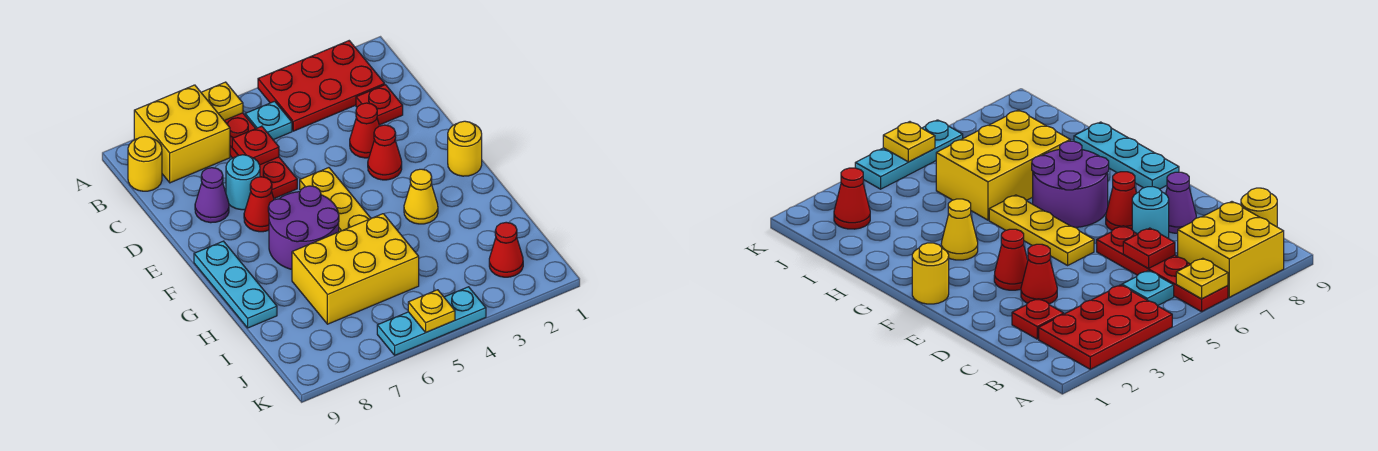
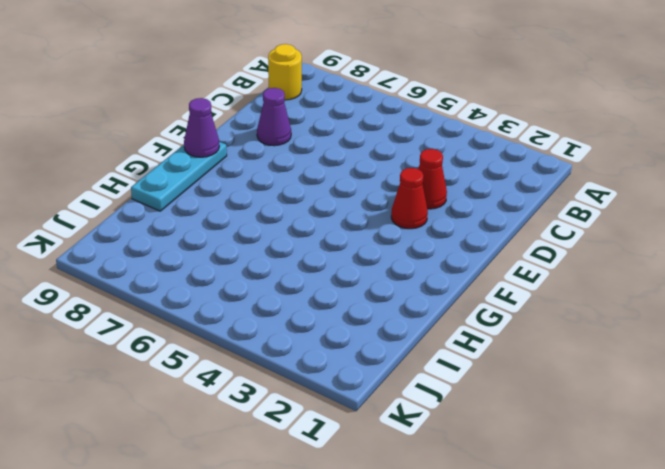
purple 1x1 cone [184,98,219,157] -> none
none -> red 2x3 plate [258,41,385,131]
none -> red 1x4 plate [224,113,297,198]
none -> yellow 2x2 brick [134,85,230,183]

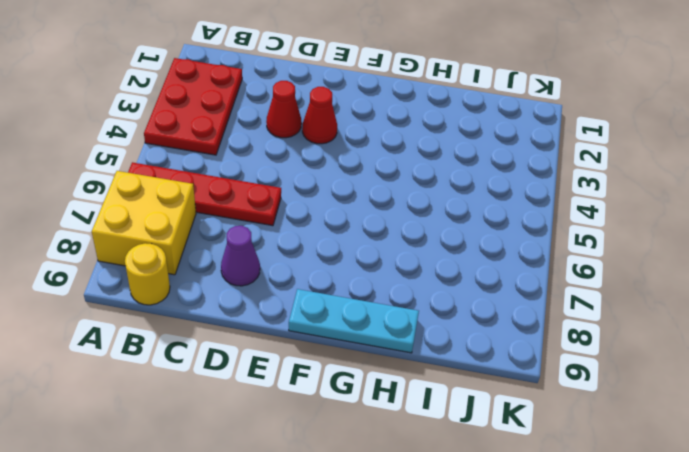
none -> cyan 1x1 plate [245,101,292,140]
none -> red 1x1 plate [356,85,403,125]
none -> cyan 1x1 round brick [226,155,260,210]

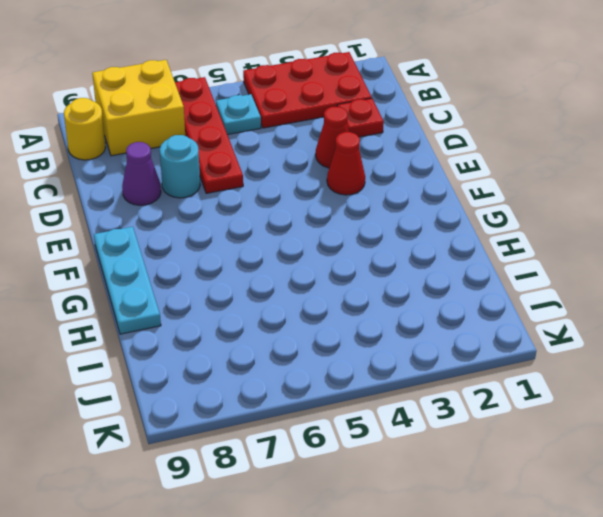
none -> yellow 1x3 plate [300,168,371,232]
none -> red 1x1 cone [244,177,274,232]
none -> yellow 1x1 round brick [448,121,482,176]

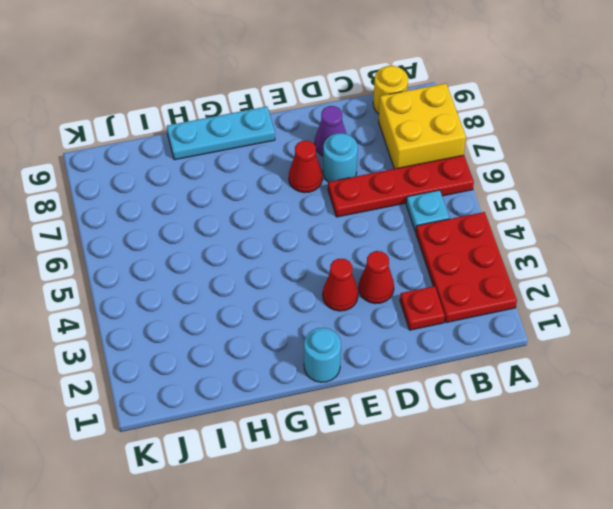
cyan 1x1 round brick [304,328,341,382] -> yellow 1x1 round brick [448,121,482,176]
none -> yellow 1x3 plate [300,168,371,232]
none -> purple 2x2 round brick [268,186,339,269]
none -> yellow 1x1 cone [404,169,438,224]

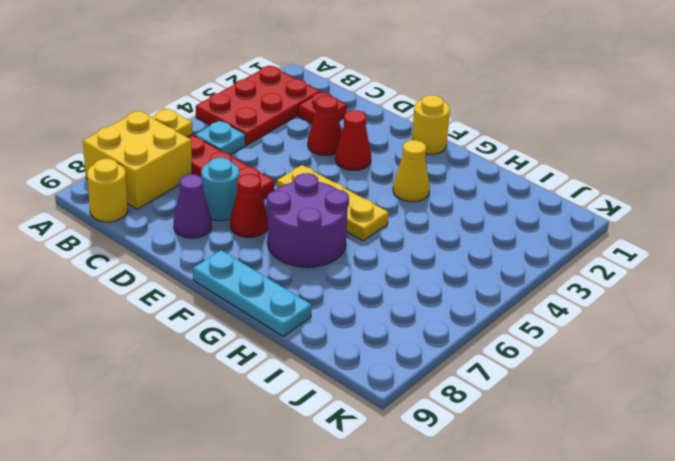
none -> yellow 2x3 brick [292,214,419,324]
none -> red 1x1 cone [489,222,523,277]
none -> cyan 1x3 plate [377,287,486,355]

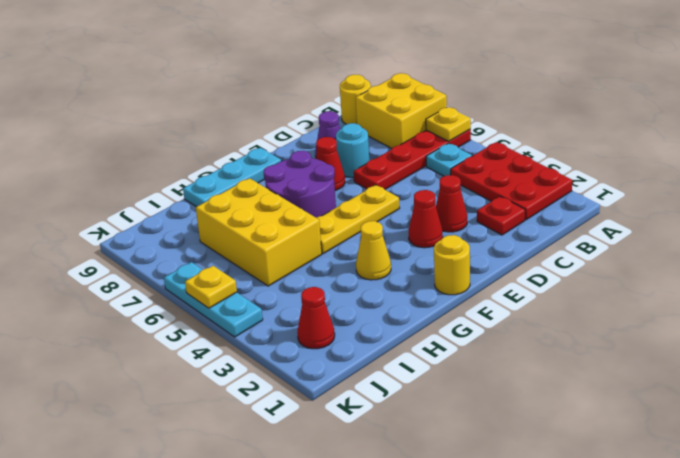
none -> red 1x1 plate [232,126,279,165]

